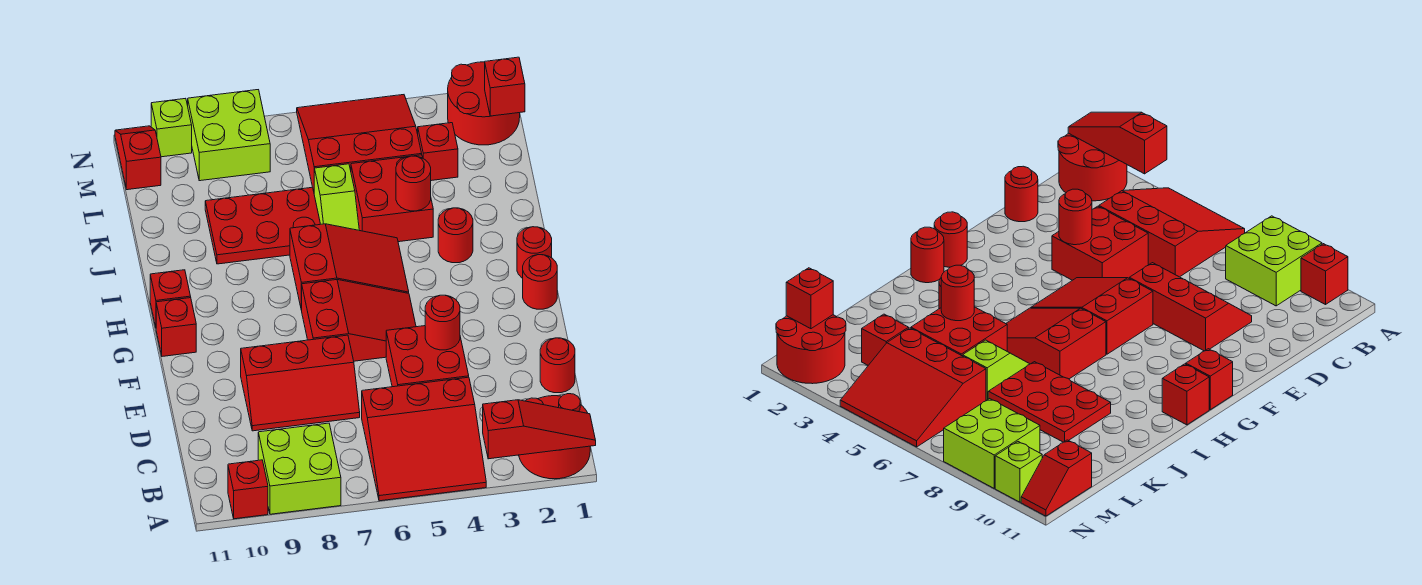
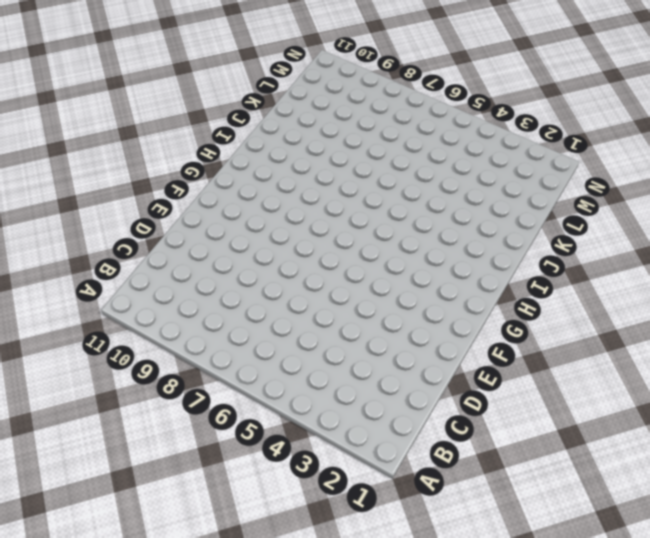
none -> red 2x2 round brick [519,394,590,479]
none -> red 3x3 slope [362,377,486,501]
none -> lime 2x2 brick [258,423,341,514]

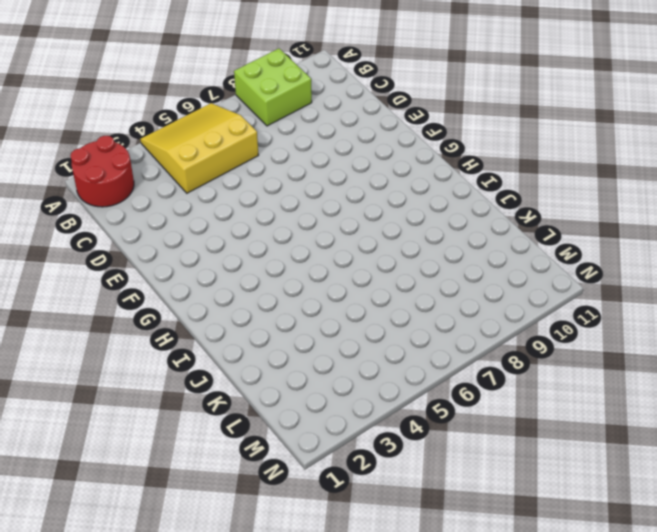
yellow 3x3 slope [140,103,259,193] -> red 3x3 slope [362,377,486,501]
none -> red 1x1 brick [228,460,268,519]
none -> red 1x1 round brick [540,338,575,393]
none -> red 2x2 brick [386,326,469,387]

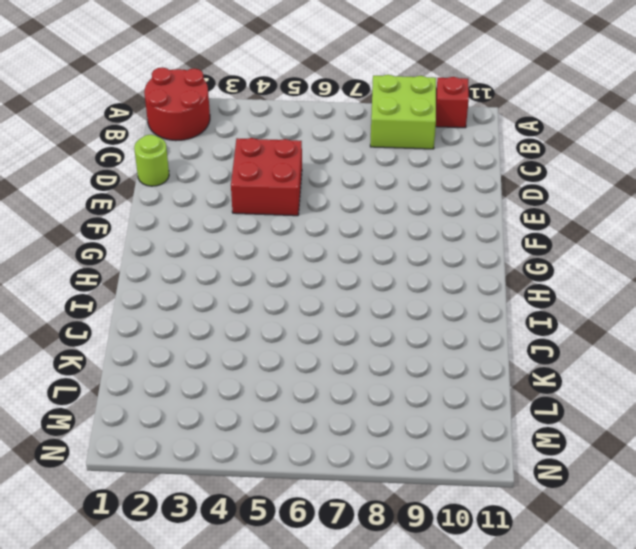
lime 1x1 round brick [134,135,169,186] -> red 1x1 round brick [540,338,575,393]
none -> red 3x3 slope [362,377,486,501]
none -> red 2x3 slope [241,335,360,431]
none -> red 2x3 slope [302,280,416,361]

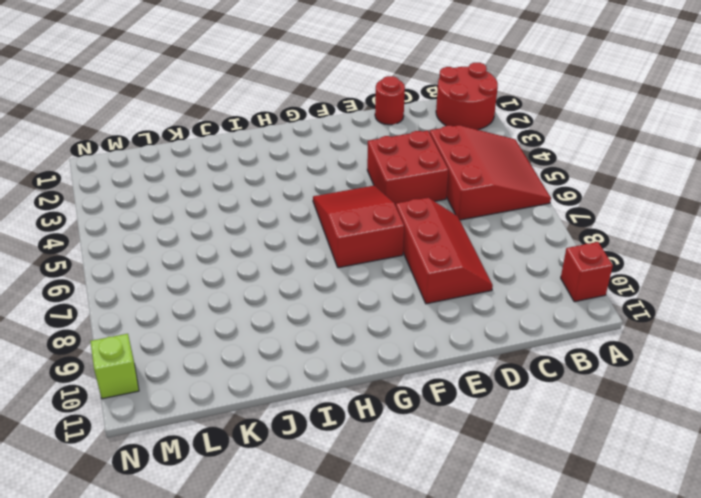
none -> lime 2x2 brick [258,423,341,514]
none -> red 1x1 round brick [523,255,557,309]
none -> red 1x1 brick [156,298,196,356]

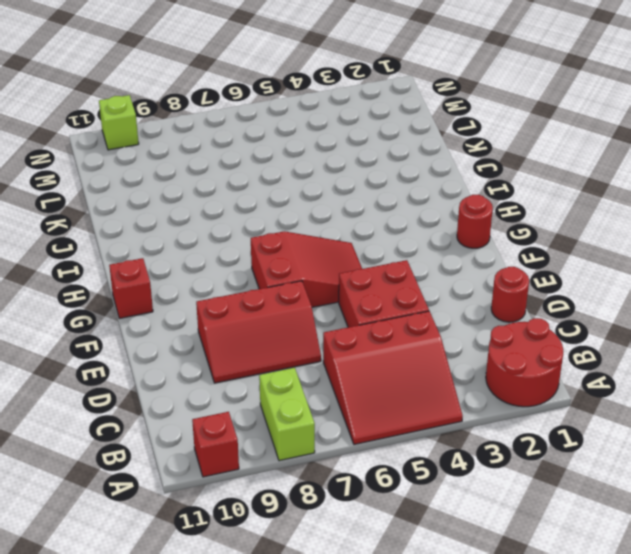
lime 1x2 brick [259,368,315,461] -> lime 2x2 brick [258,423,341,514]
none -> red 1x1 round brick [517,227,552,278]
none -> red 2x3 slope [290,224,409,310]
none -> red 1x1 brick [150,270,191,327]

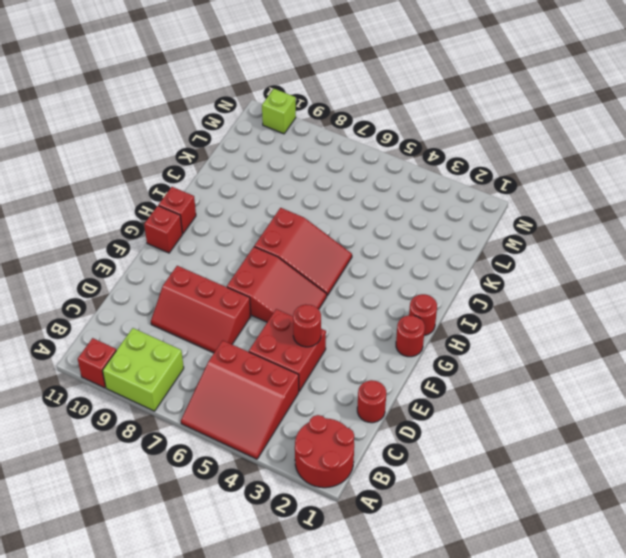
none -> red 1x1 round brick [438,208,473,263]
none -> red 2x2 brick [351,155,433,242]
none -> lime 1x2 slope [314,164,359,230]

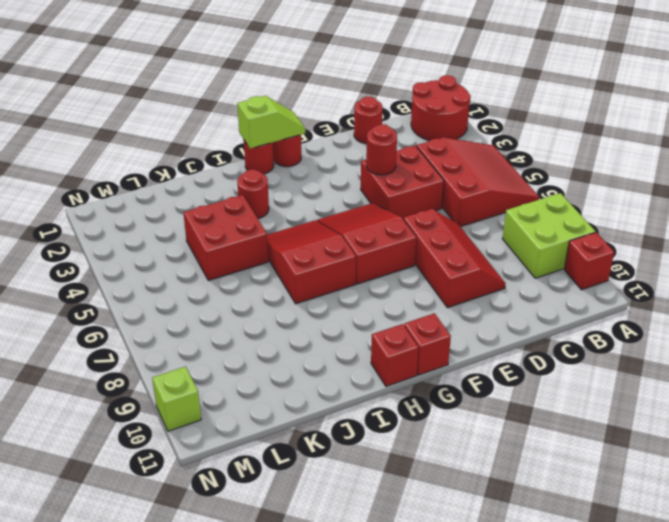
lime 1x2 slope [237,96,305,149] -> lime 1x2 slope moved to [314,164,359,230]
none -> red 2x3 plate [205,187,320,264]
none -> red 1x1 brick [418,123,458,181]
none -> red 3x3 slope [297,95,422,191]

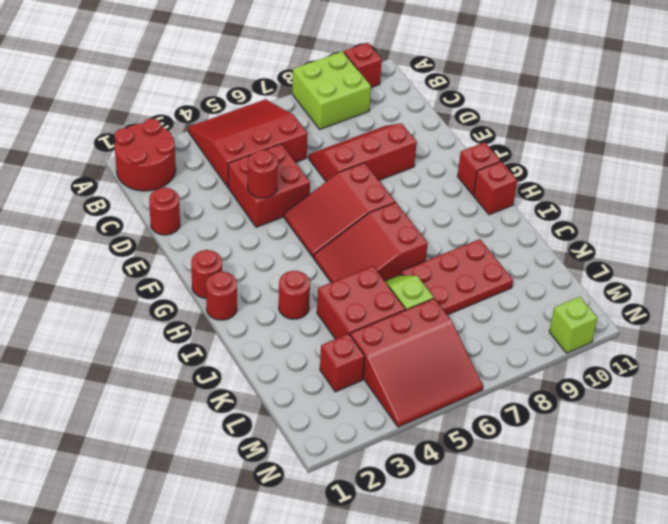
none -> red 2x2 round brick [448,62,520,145]
none -> lime 2x2 brick [188,90,270,181]
none -> red 1x2 slope [115,126,161,190]

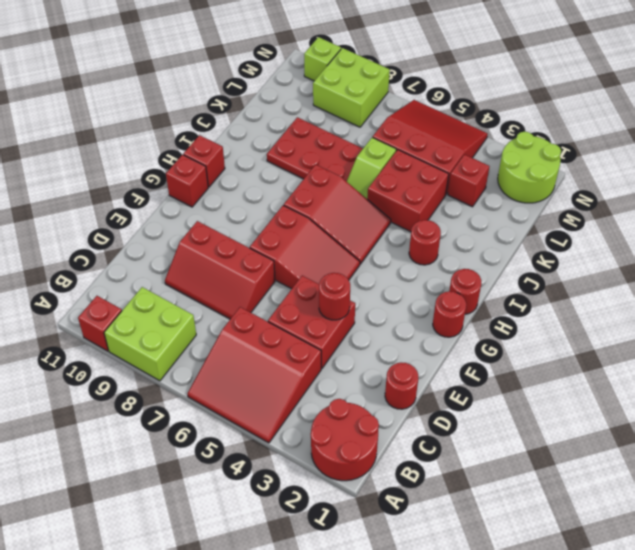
lime 2x2 round brick [498,132,561,203] -> red 2x2 round brick [448,62,520,145]
none -> red 1x2 slope [115,126,161,190]
none -> red 1x3 slope [483,400,596,459]
none -> red 1x1 round brick [396,156,431,211]

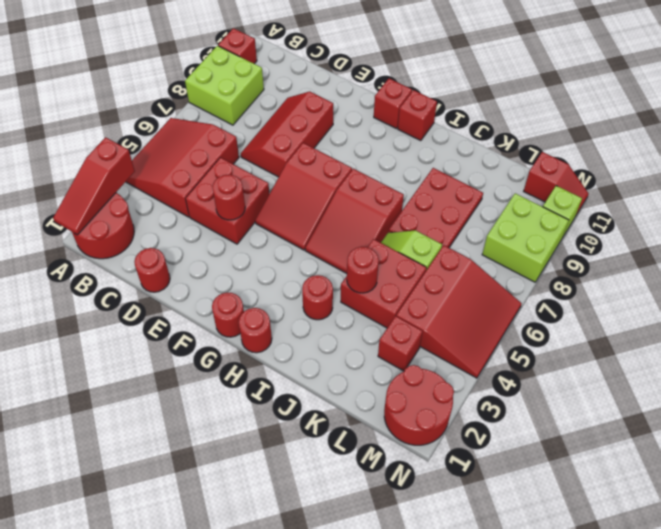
none -> red 1x1 brick [485,57,525,116]

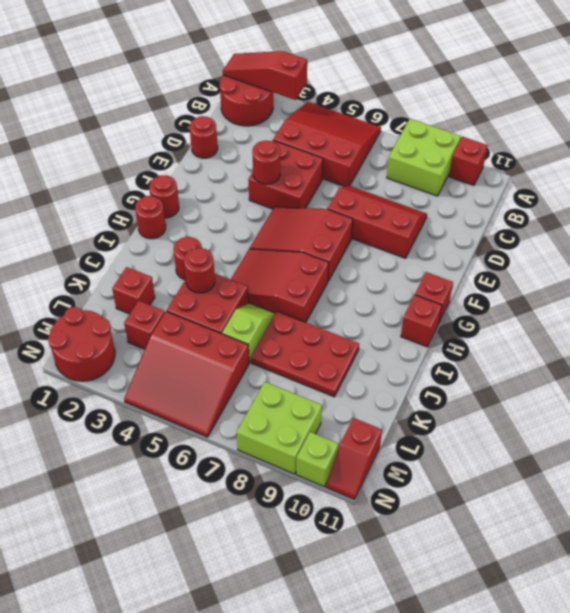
red 1x1 brick [112,267,155,314] -> red 1x1 brick moved to [485,57,525,116]

